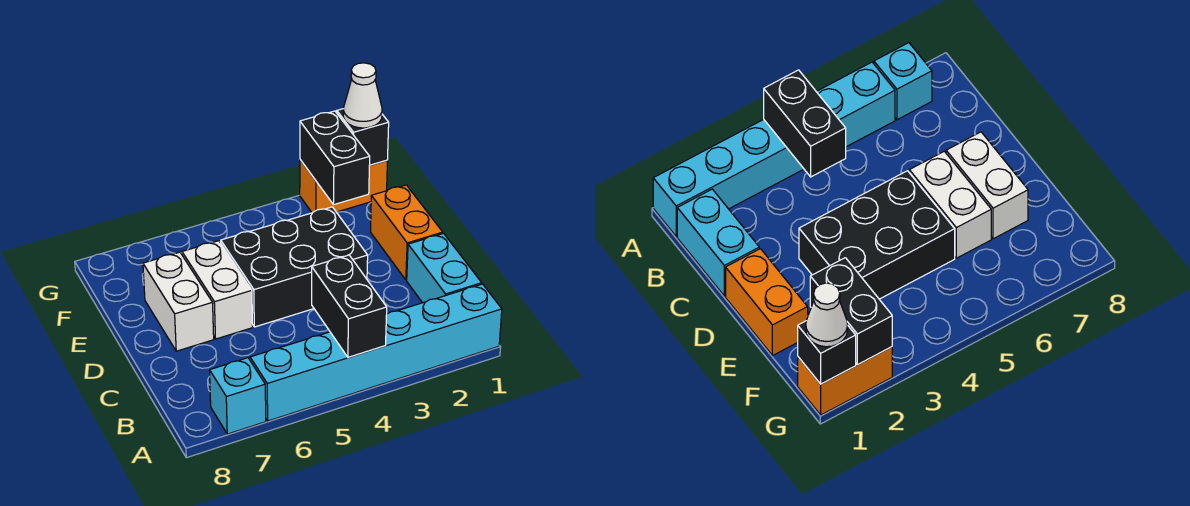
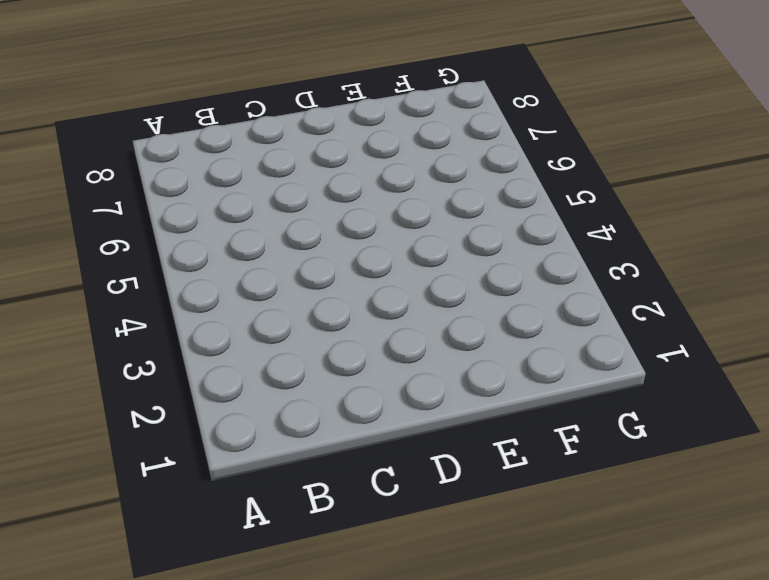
none -> cyan 1x6 brick [250,284,502,421]
none -> cyan 1x1 brick [210,358,266,434]
none -> cyan 1x2 brick [407,233,482,303]

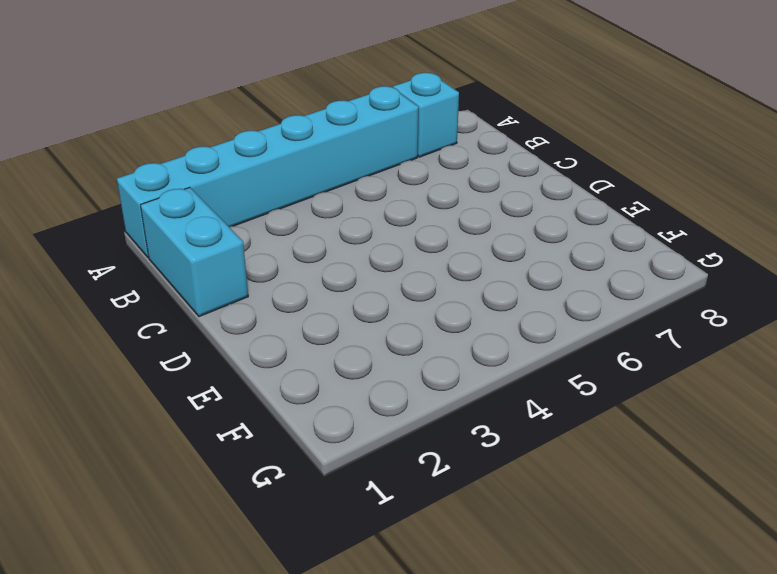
none -> orange 1x2 brick [371,185,443,280]
none -> black 2x3 brick [221,207,368,327]
none -> white 1x2 brick [182,241,253,339]

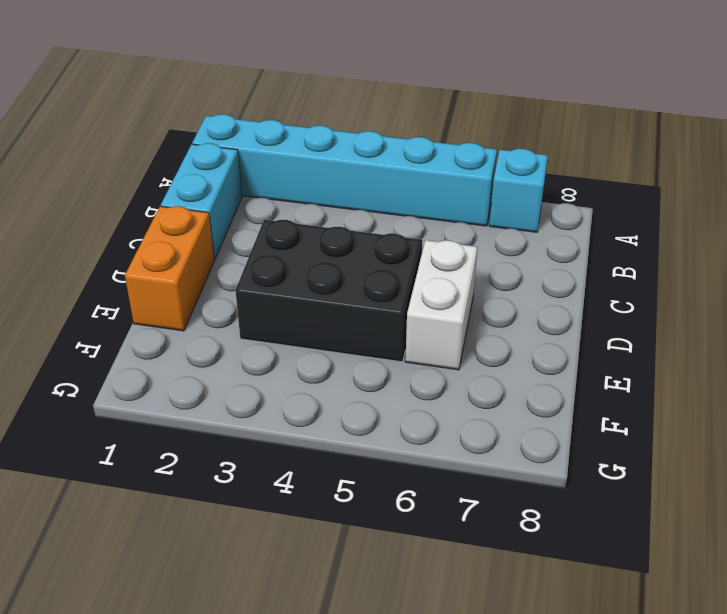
none -> white 1x2 brick [143,252,214,351]
none -> orange 1x2 brick [300,160,387,213]
none -> black 1x2 brick [312,255,387,357]

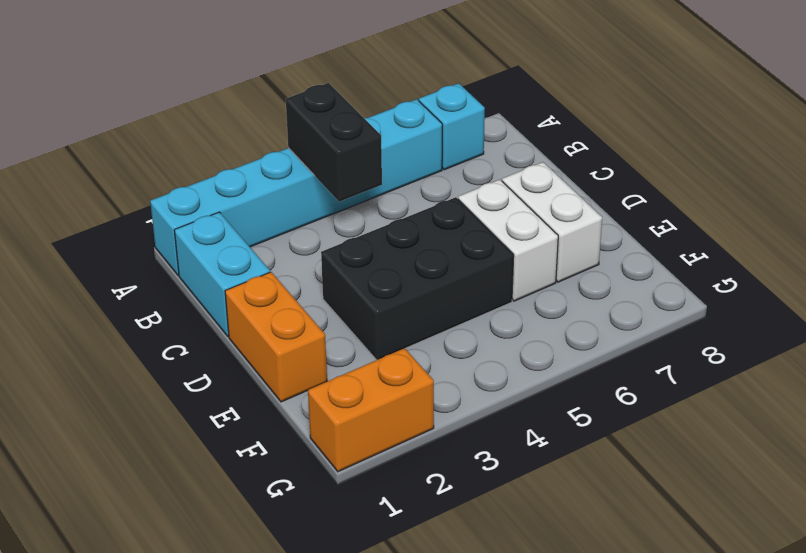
none -> black 1x2 brick [300,111,370,205]
none -> black 1x1 brick [337,109,389,165]
none -> white 1x1 cone [343,63,382,128]

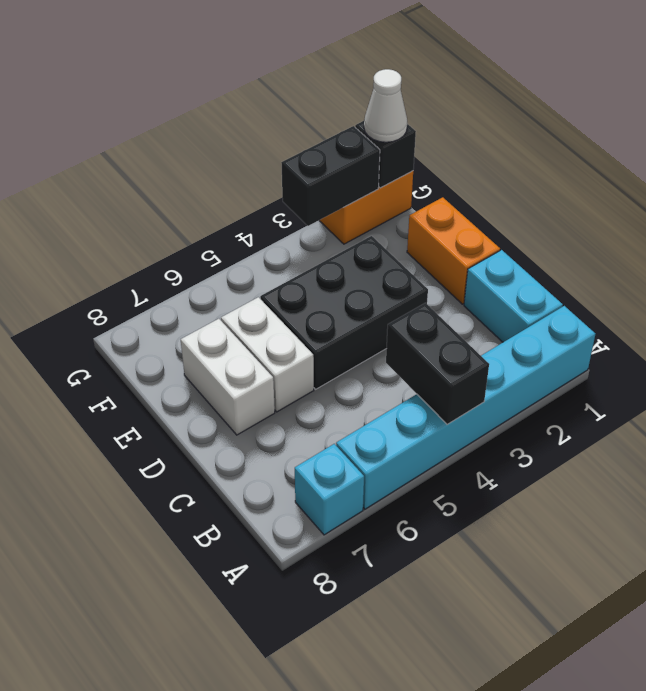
black 1x2 brick [281,126,380,226] -> black 1x2 brick turned to [300,111,370,205]

